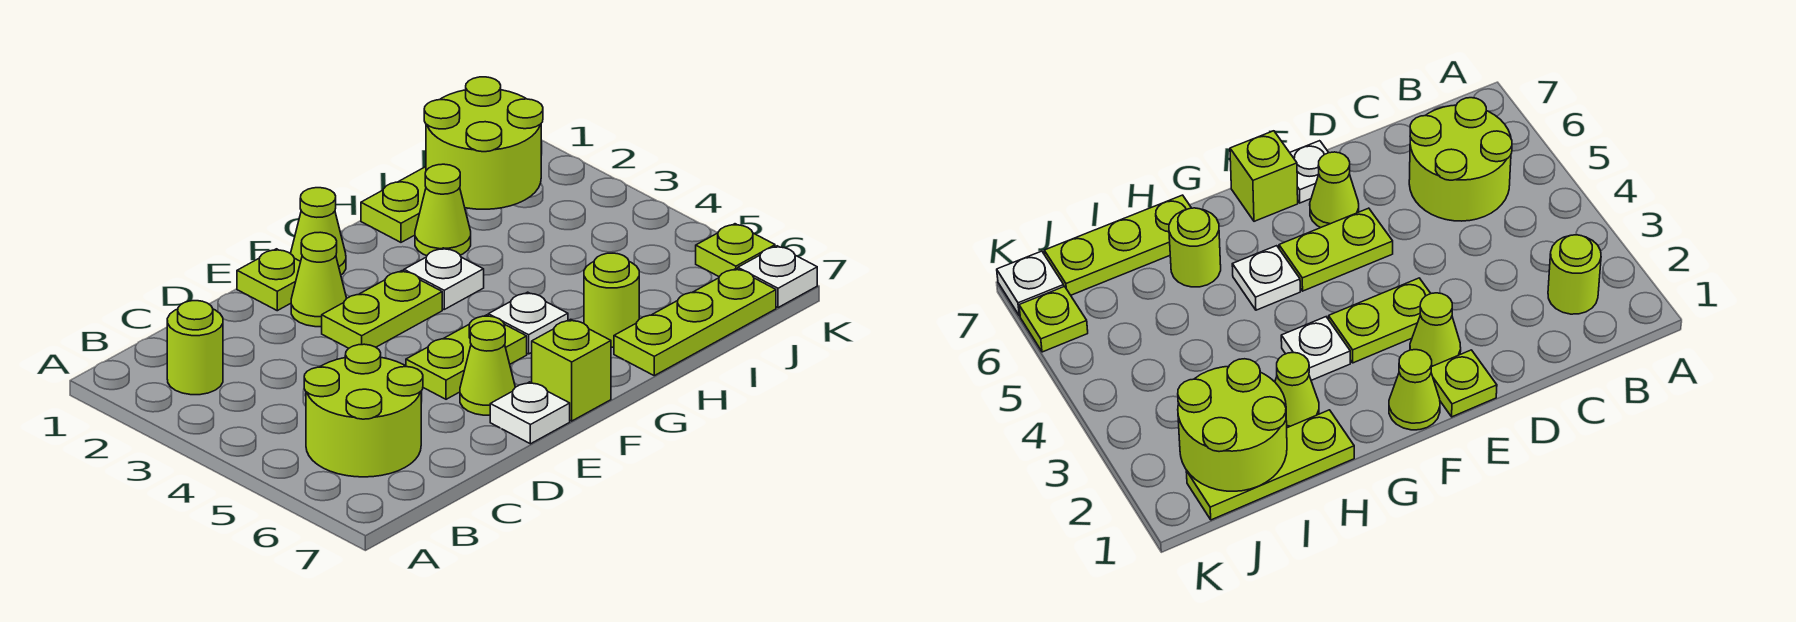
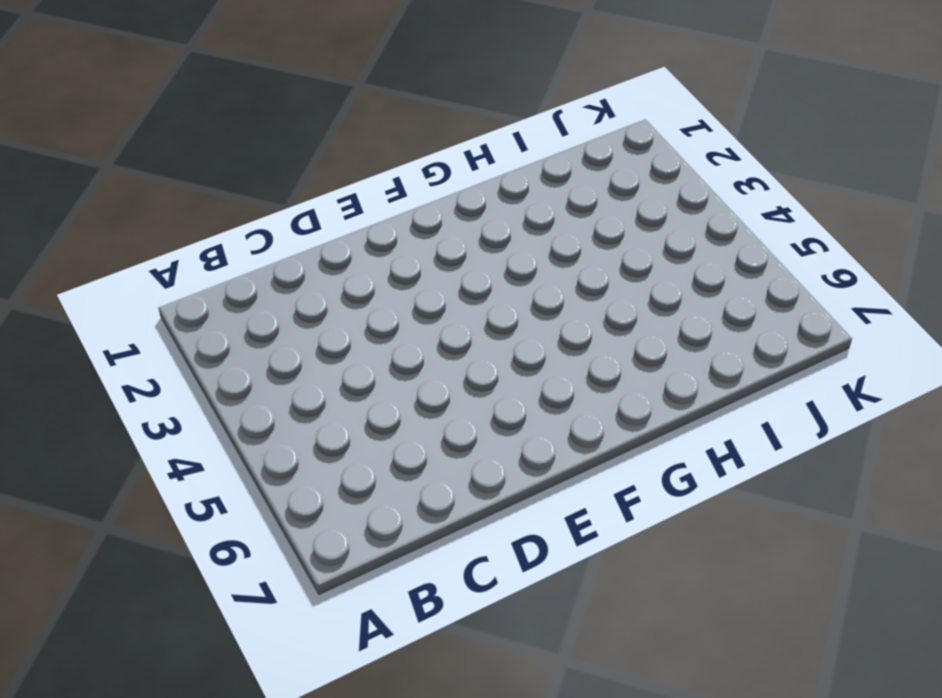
none -> lime 1x1 round brick [167,301,223,395]
none -> lime 2x2 round brick [304,344,423,477]
none -> lime 1x1 plate [237,249,301,311]

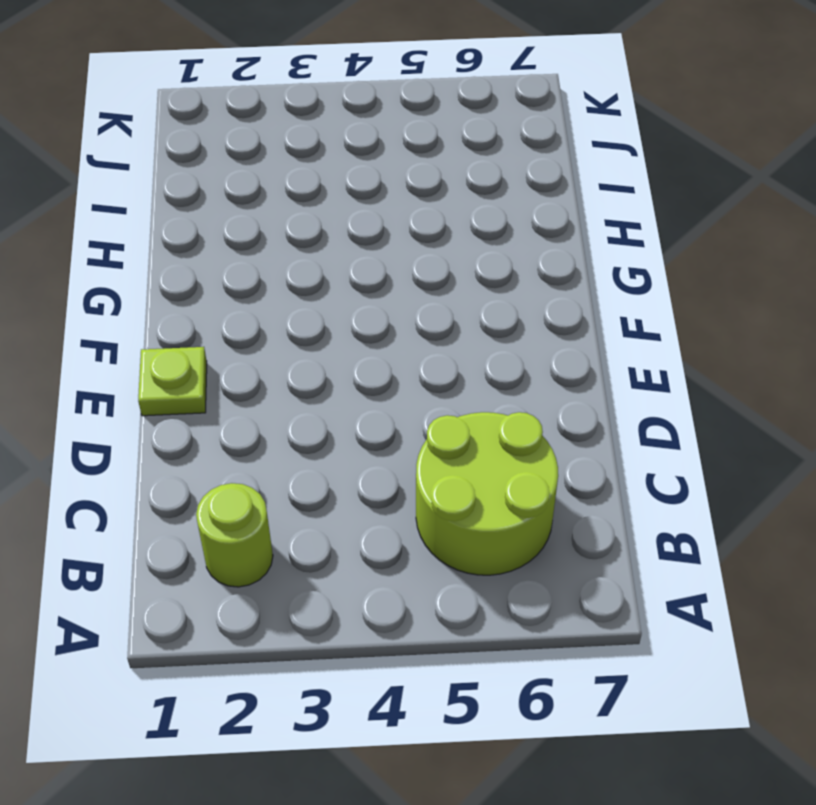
none -> lime 1x1 cone [291,232,347,327]
none -> lime 1x2 plate [322,271,442,348]
none -> lime 1x2 plate [406,315,527,399]

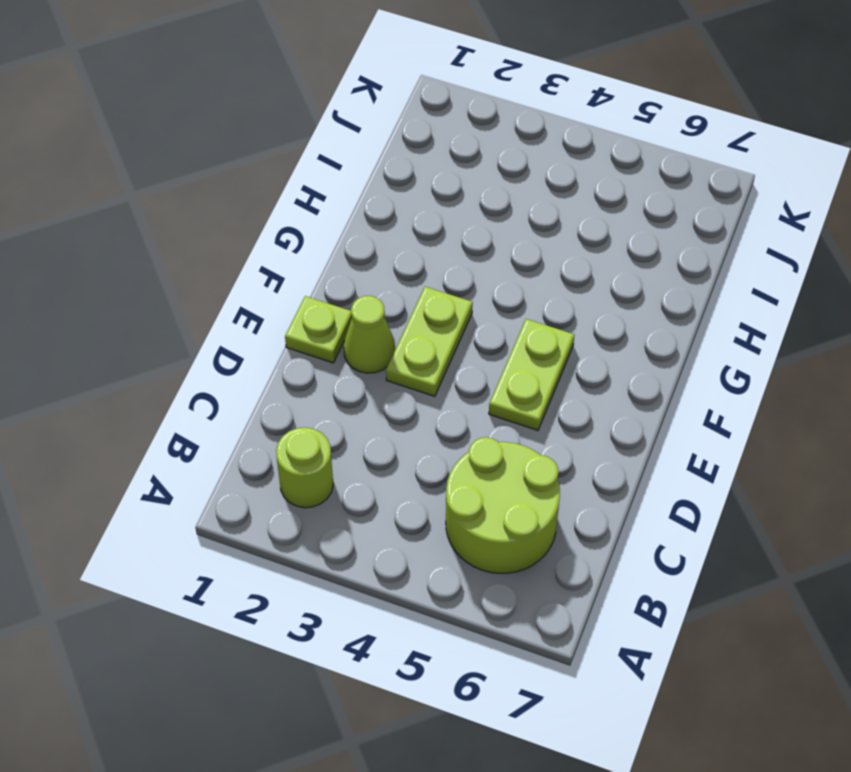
none -> lime 1x1 cone [460,321,515,415]
none -> white 1x1 plate [490,382,570,444]
none -> lime 1x1 cone [291,188,346,275]

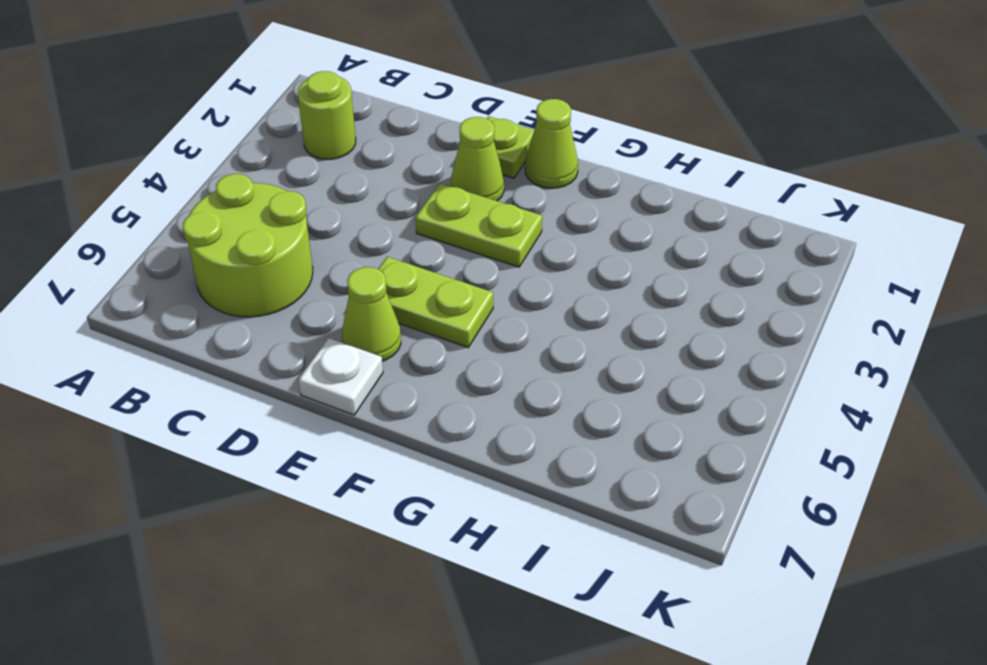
none -> lime 1x1 brick [532,319,611,421]
none -> white 1x1 plate [404,248,484,309]
none -> white 1x1 plate [488,292,568,354]

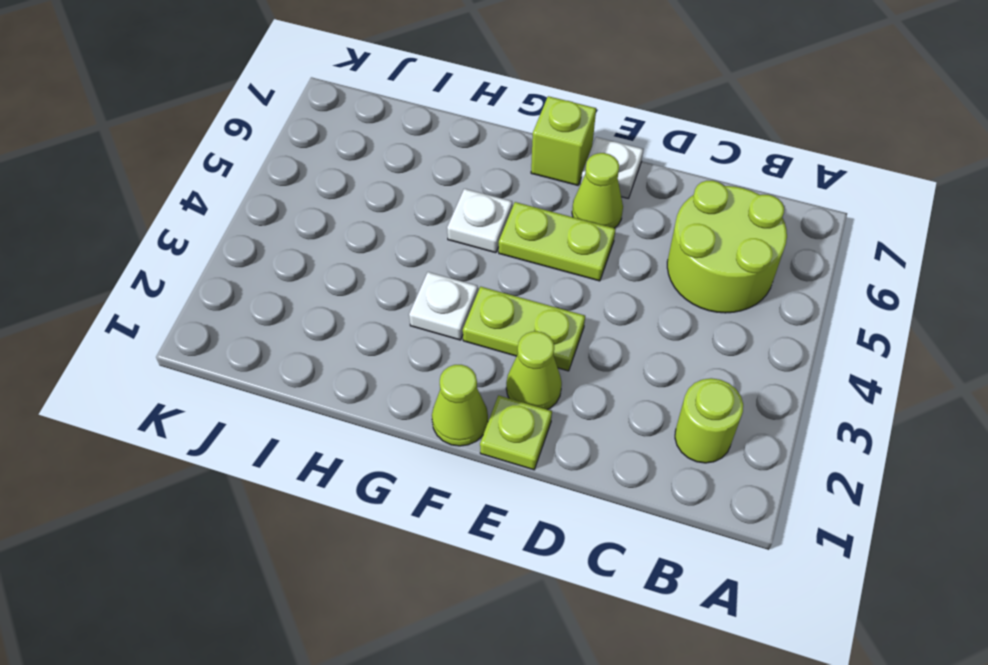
none -> lime 1x3 plate [361,167,426,242]
none -> lime 1x1 cone [415,164,471,256]
none -> lime 1x1 round brick [584,253,639,347]

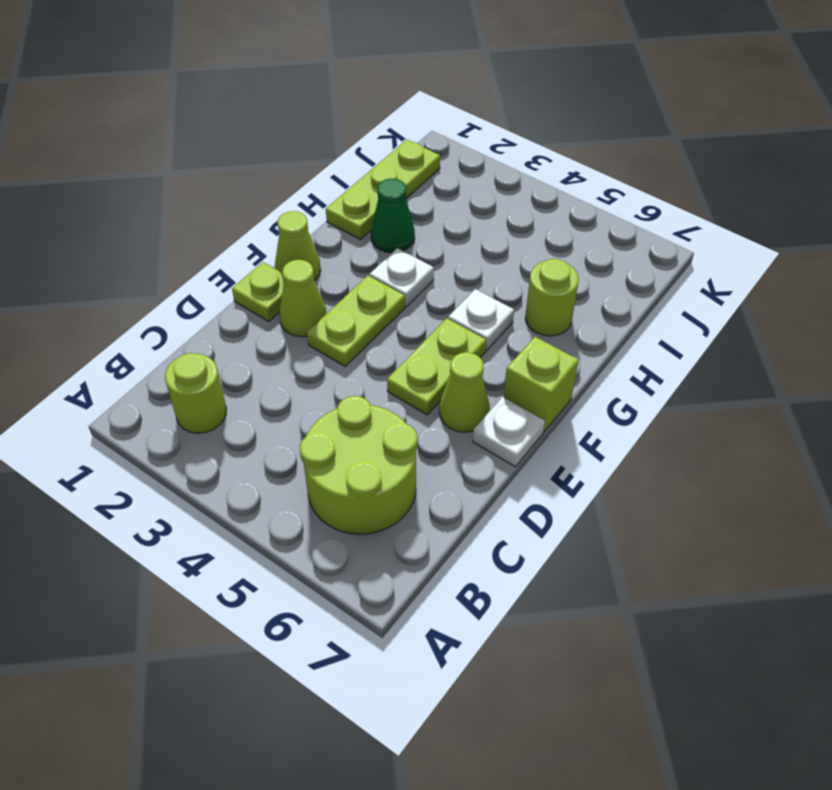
green 1x1 cone [371,179,415,253] -> lime 1x1 cone [415,164,471,256]
none -> lime 1x3 plate [614,269,776,376]
none -> lime 1x1 plate [696,224,775,277]
none -> white 1x1 plate [738,246,817,308]

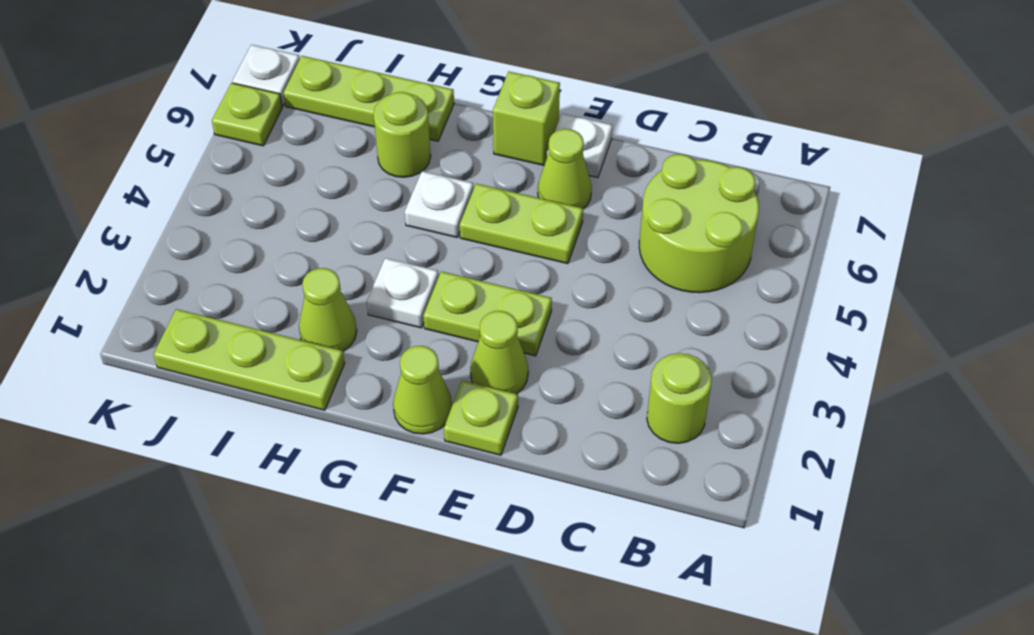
none -> lime 2x2 round brick [424,77,543,209]

